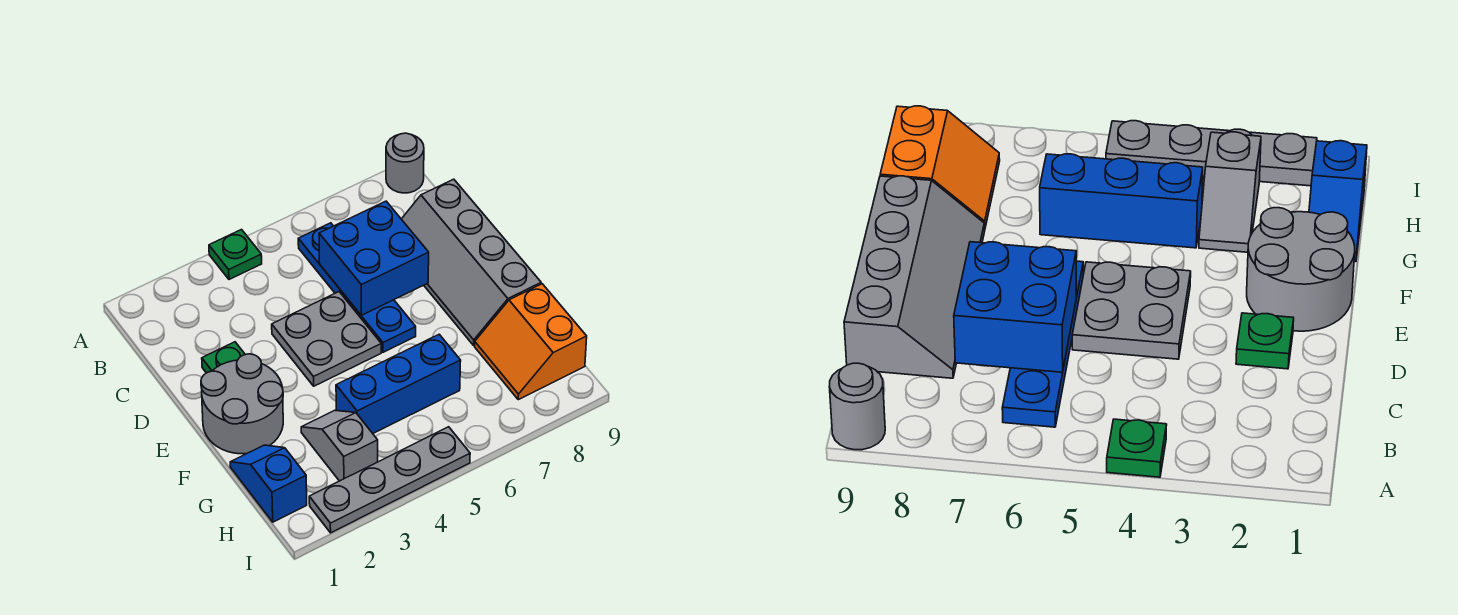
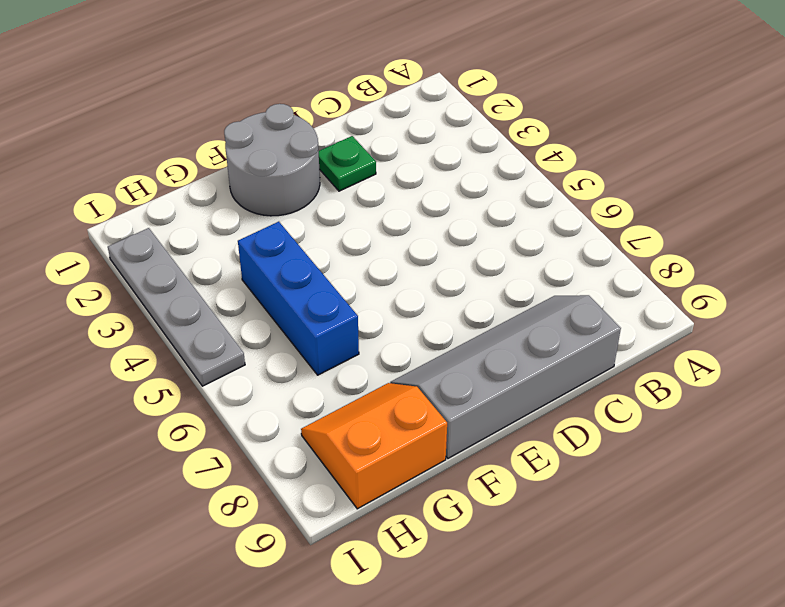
none -> green 1x1 plate [209,230,262,279]
none -> grey 1x1 round brick [386,133,424,193]
none -> blue 1x4 plate [298,223,416,352]

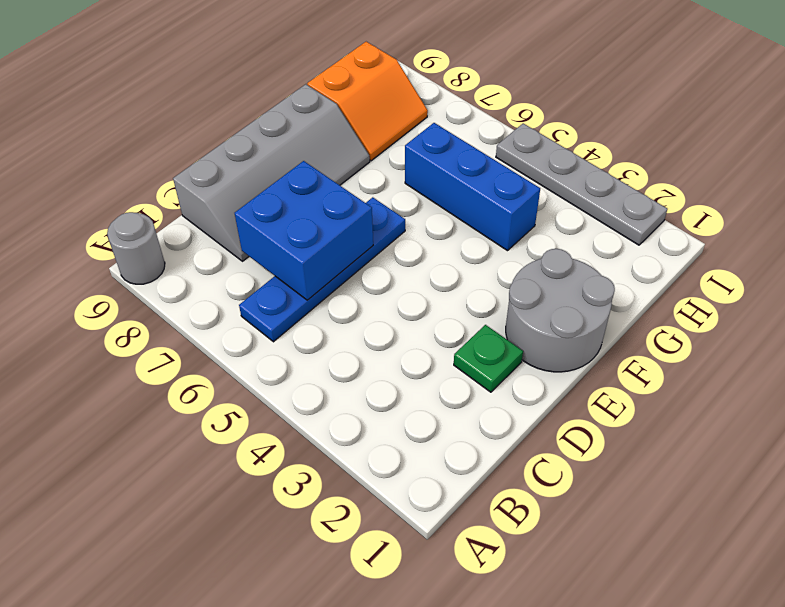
none -> green 1x1 plate [209,230,262,279]
none -> grey 2x2 plate [272,292,381,386]
none -> blue 1x2 slope [230,445,307,522]

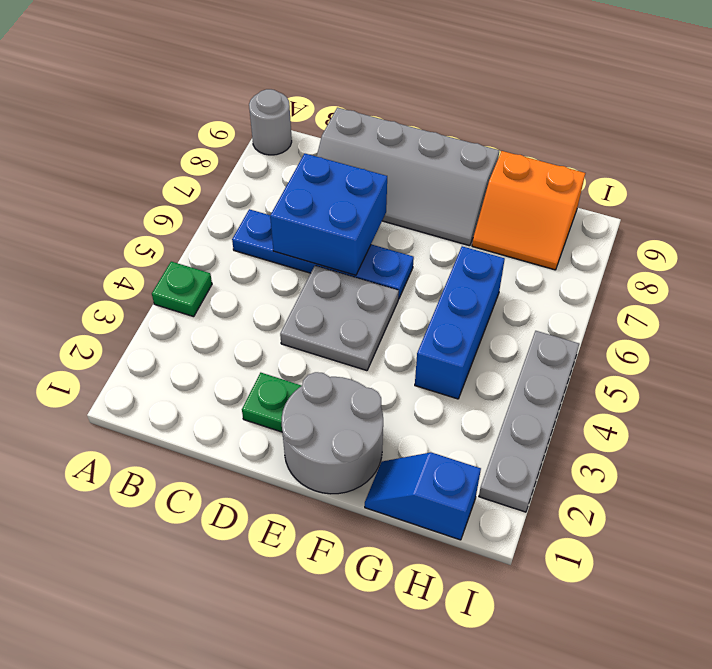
none -> grey 1x2 slope [301,410,378,481]

